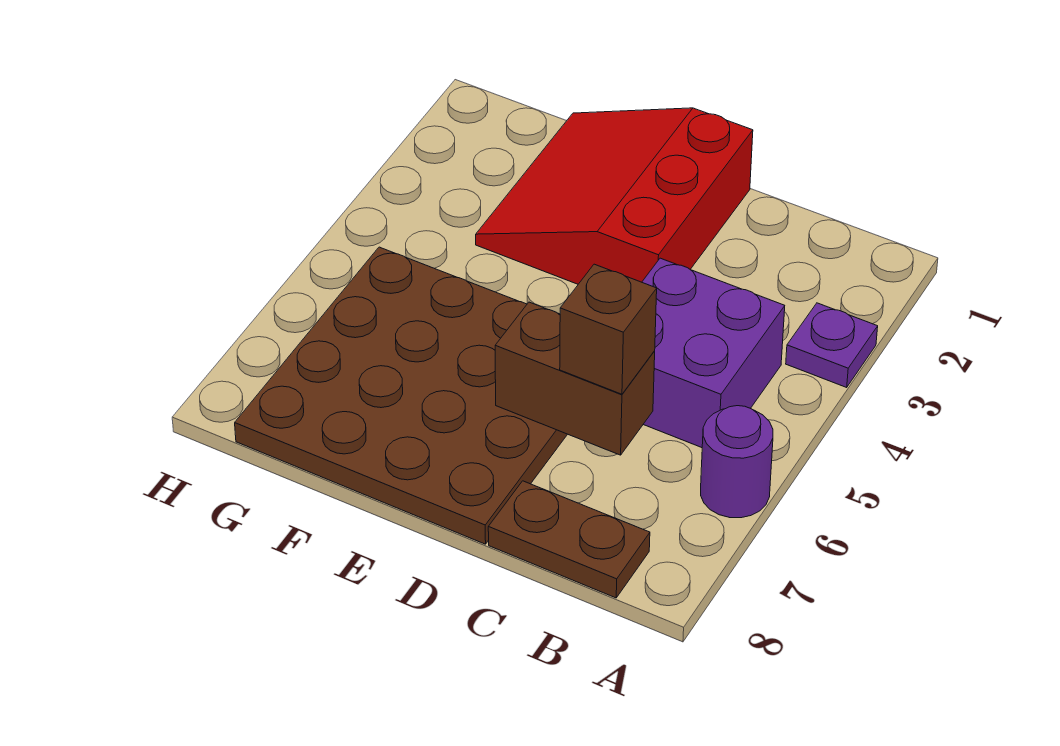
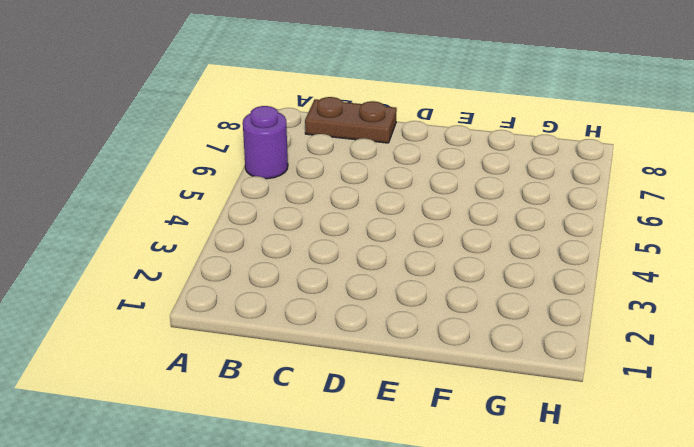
none -> purple 1x1 plate [786,303,878,387]
none -> purple 2x2 brick [642,258,785,448]

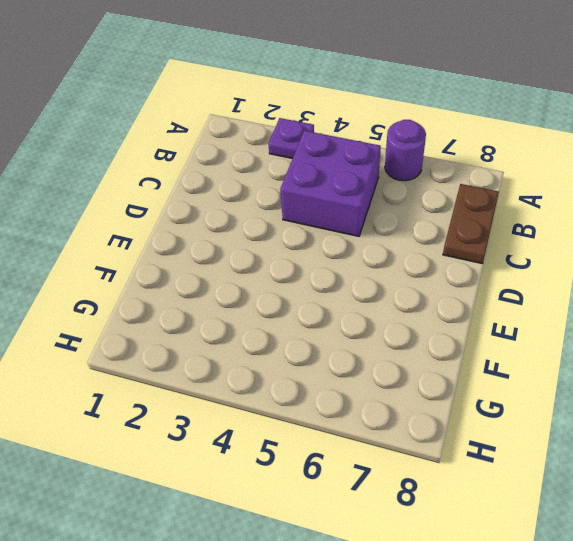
none -> red 3x3 slope [476,108,753,284]
none -> brown 4x4 plate [235,247,567,544]

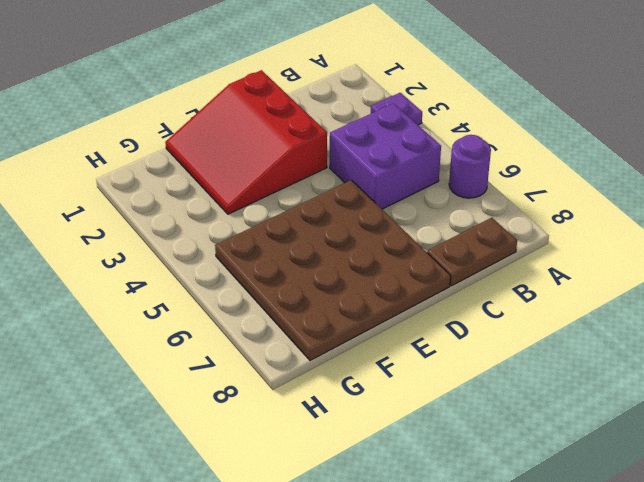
none -> brown 1x2 brick [495,302,655,455]
none -> brown 1x1 brick [560,264,657,394]

